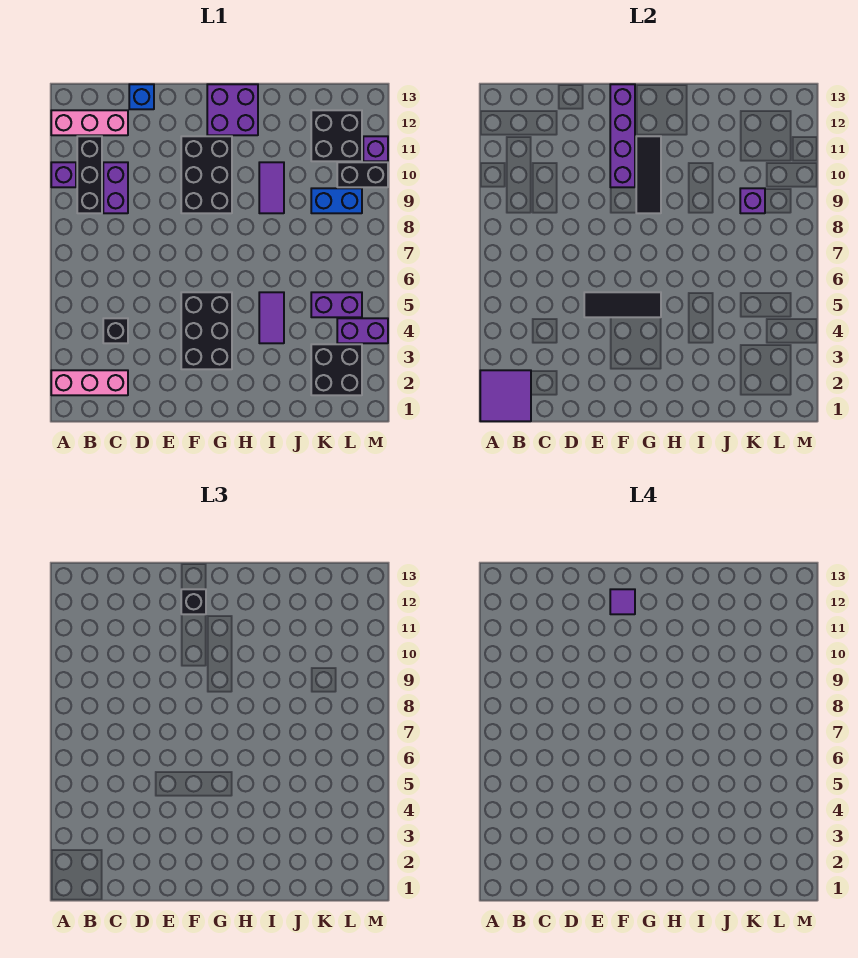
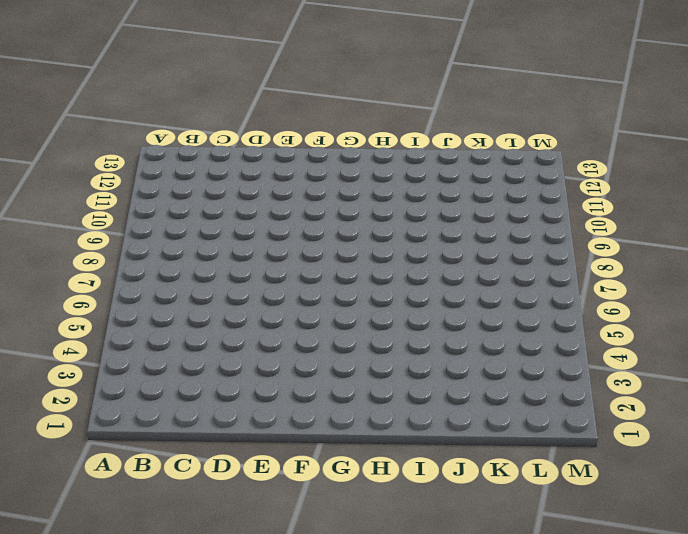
none -> pink 1x3 brick [51,370,128,395]
none -> purple 1x1 brick [51,162,76,187]
none -> pink 1x3 brick [51,110,128,135]

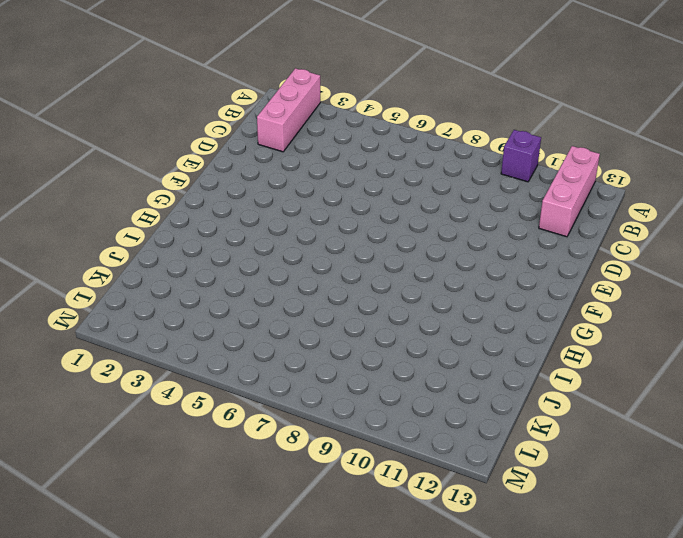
none -> black 1x3 brick [77,136,102,213]
none -> black 1x1 brick [103,318,128,343]
none -> purple 1x2 brick [103,162,128,213]

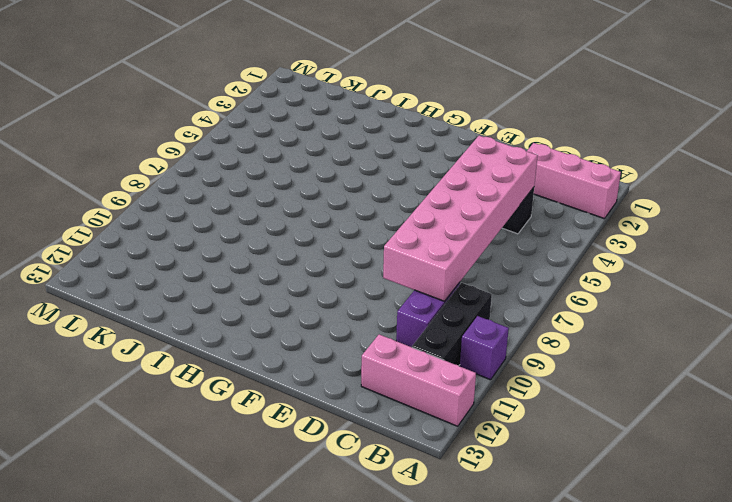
pink 2x6 brick [383,136,538,301] -> none
none -> blue 1x1 brick [129,84,154,109]
none -> black 2x3 brick [181,292,232,369]
none -> black 2x3 brick [181,136,232,213]

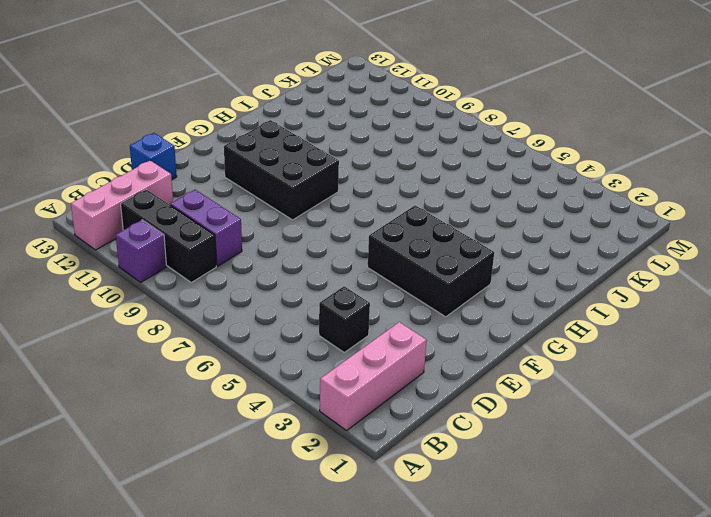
none -> purple 2x2 brick [207,84,258,135]
none -> purple 1x2 tile [259,292,284,343]
none -> purple 1x2 tile [259,162,284,213]

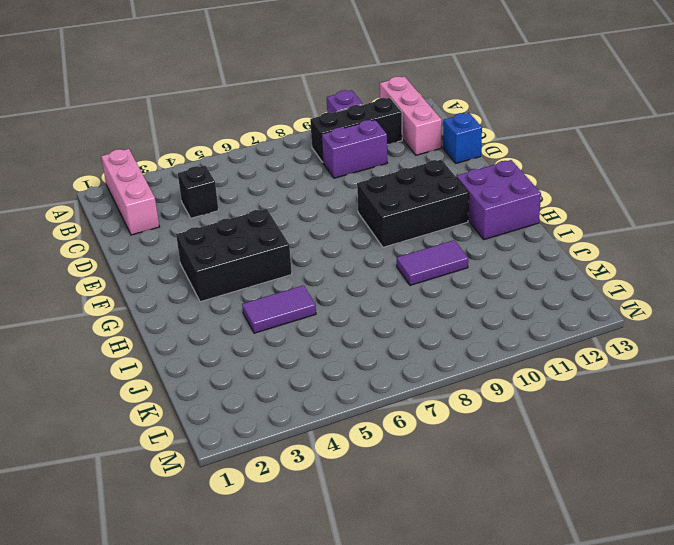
none -> black 2x2 brick [311,344,362,395]
none -> purple 1x2 brick [311,292,362,317]
none -> blue 1x2 brick [311,188,362,213]

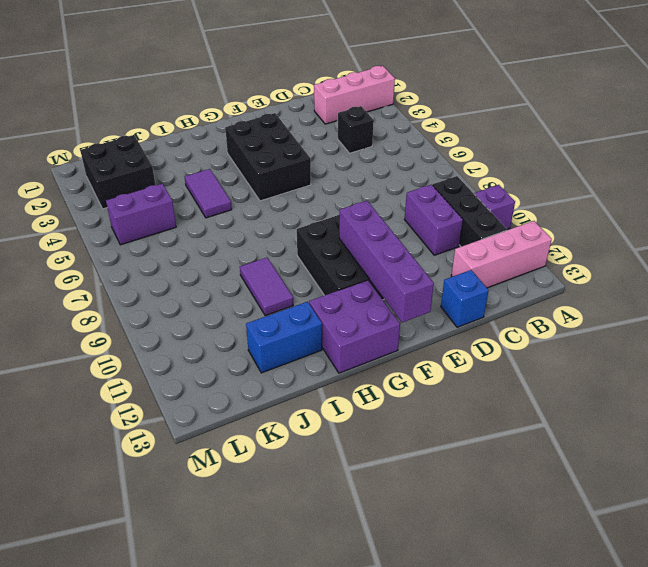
blue 1x2 brick [246,302,322,373] -> blue 1x2 brick moved to [311,188,362,213]
none -> black 2x2 brick [311,110,362,161]
none -> purple 1x2 brick [337,318,388,343]
none -> black 1x2 brick [337,162,388,187]

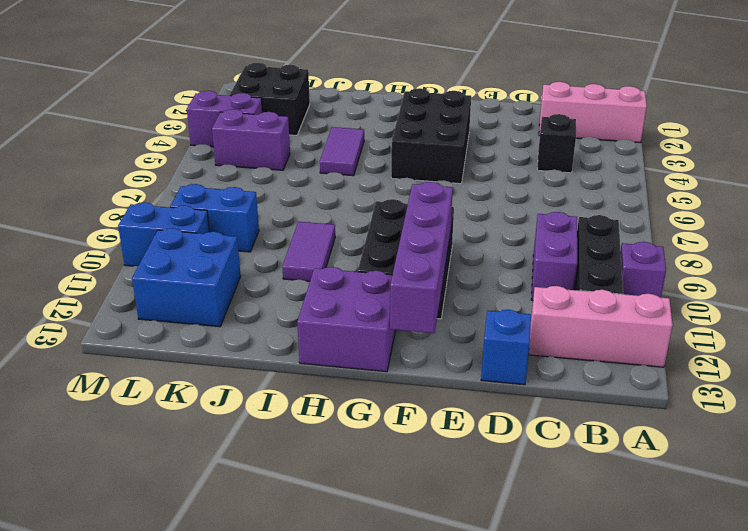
blue 2x2 brick [132,228,241,327] -> black 2x2 brick [311,110,362,161]
blue 1x2 brick [118,202,209,266] -> black 1x2 brick [337,162,388,187]
none -> purple 1x1 brick [363,136,388,161]
none -> purple 2x2 tile [480,370,531,421]
none -> black 1x3 tile [584,292,661,317]

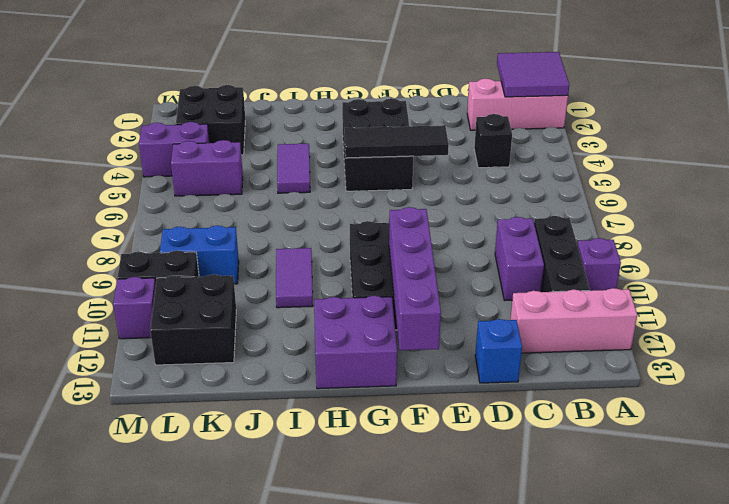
none -> black 1x3 tile [636,136,661,213]
none -> purple 1x1 brick [740,188,765,213]
none -> black 1x1 brick [181,589,206,614]

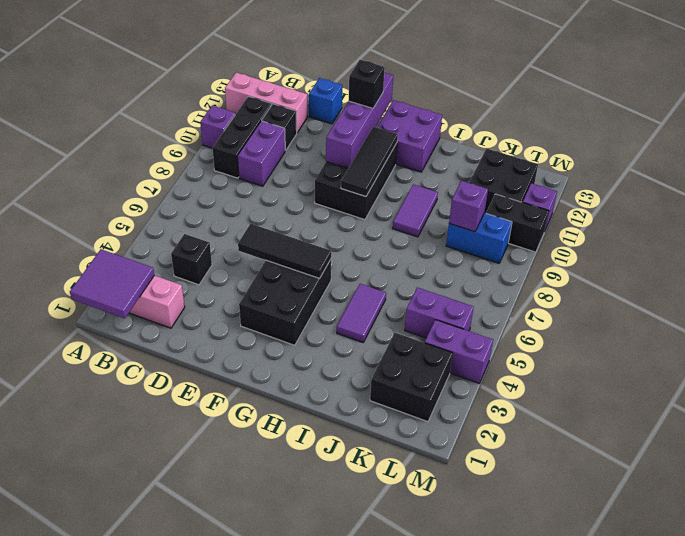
black 1x1 brick [262,104,297,150] -> none
none -> purple 1x1 tile [610,589,635,614]

